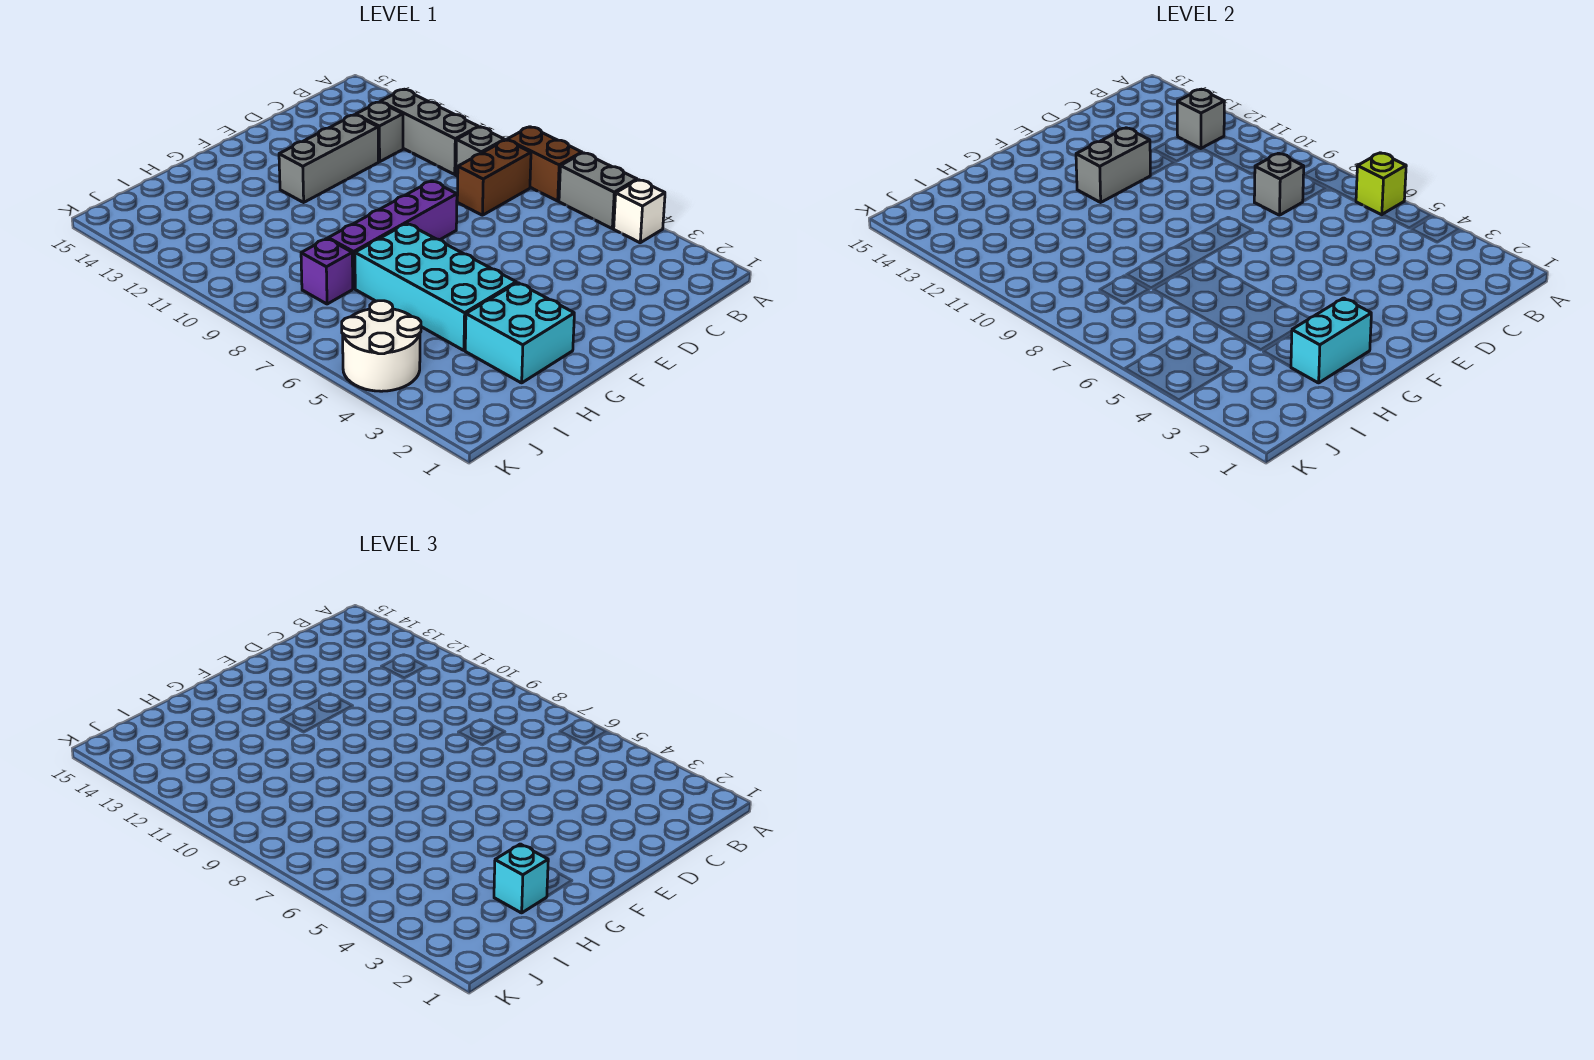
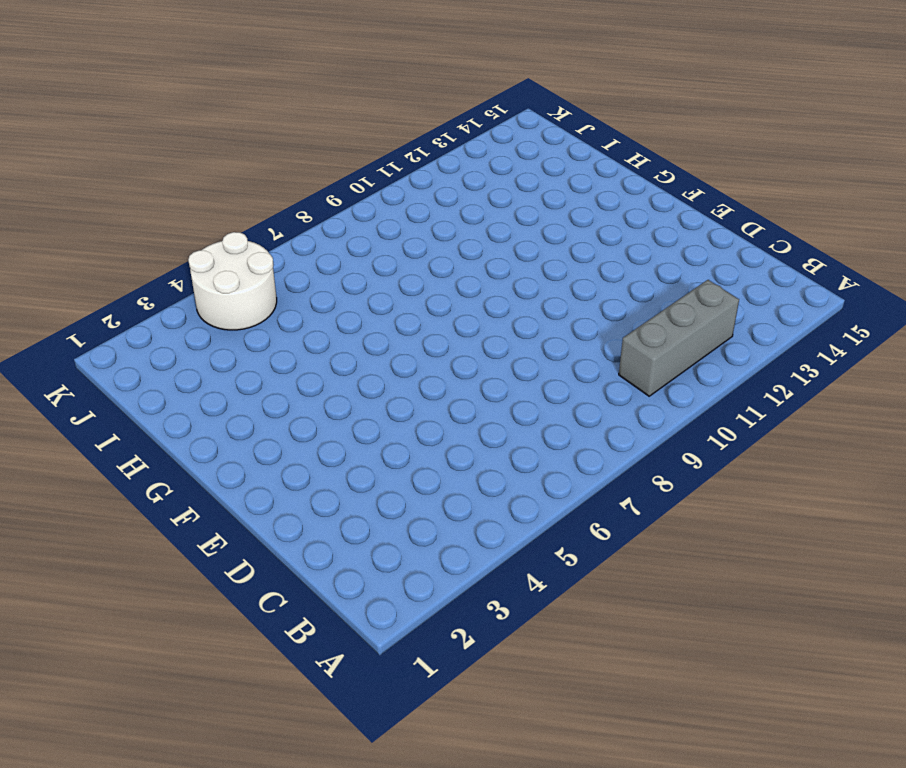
none -> white 1x1 brick [614,180,665,243]
none -> grey 1x2 brick [559,153,637,229]
none -> brown 1x2 brick [507,127,582,201]

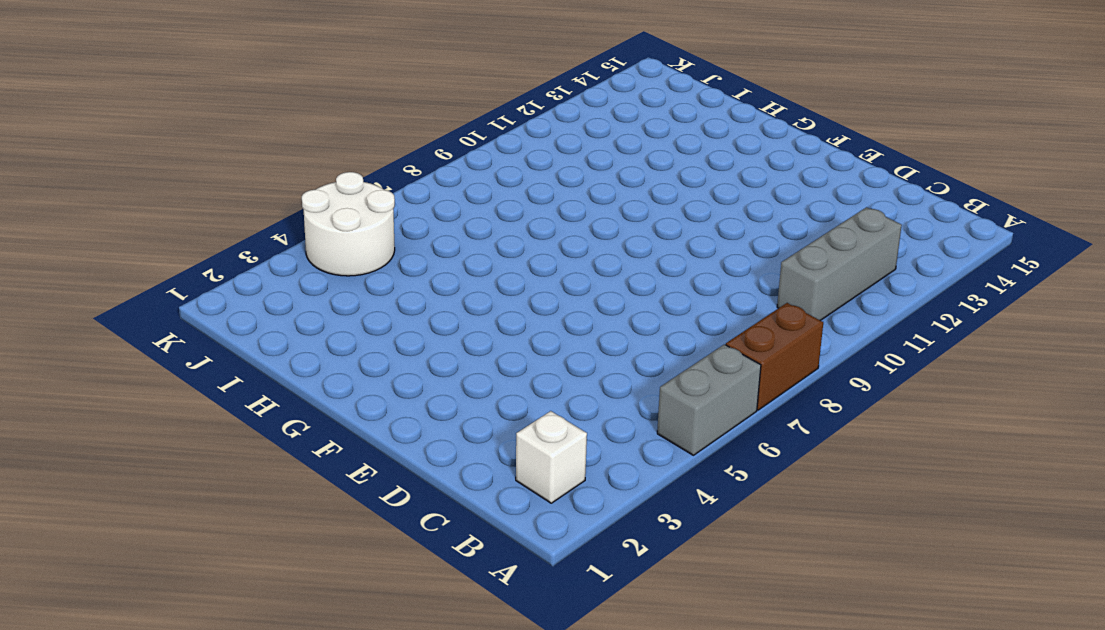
white 1x1 brick [516,411,587,503] -> white 1x1 brick moved to [614,180,665,243]
none -> brown 1x2 brick [457,140,531,215]
none -> grey 1x1 brick [456,127,505,176]
none -> grey 1x1 brick [356,102,403,162]

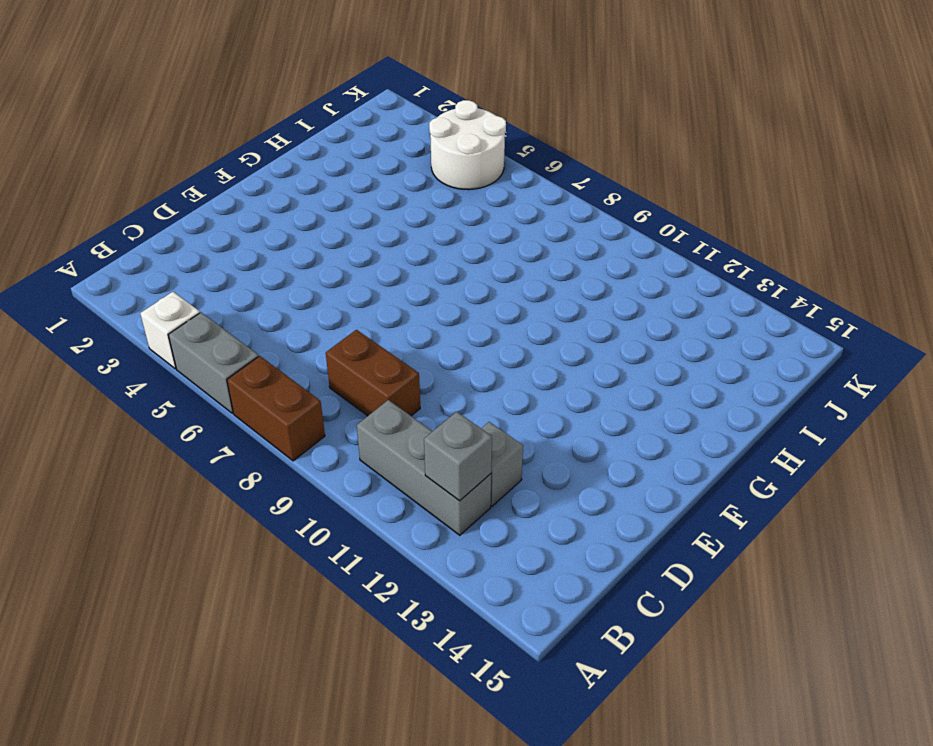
brown 1x2 brick [326,330,420,416] -> brown 1x2 brick turned to [457,140,531,215]
none -> grey 1x1 brick [456,127,505,176]
none -> grey 1x3 brick [279,115,378,202]
none -> purple 1x4 brick [328,181,457,289]

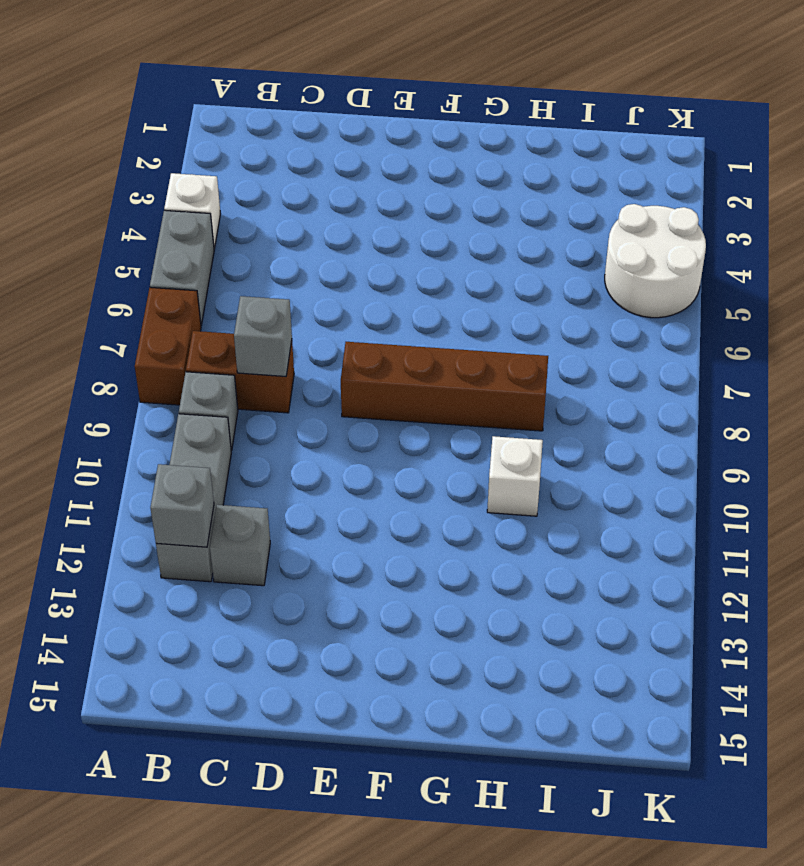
brown 1x4 brick [341,342,548,431] -> purple 1x4 brick [328,181,457,289]
white 1x1 brick [487,436,543,516] -> none
none -> grey 1x3 brick [279,115,378,202]
none -> cyan 2x2 brick [465,283,574,383]
none -> cyan 2x4 brick [355,223,516,350]

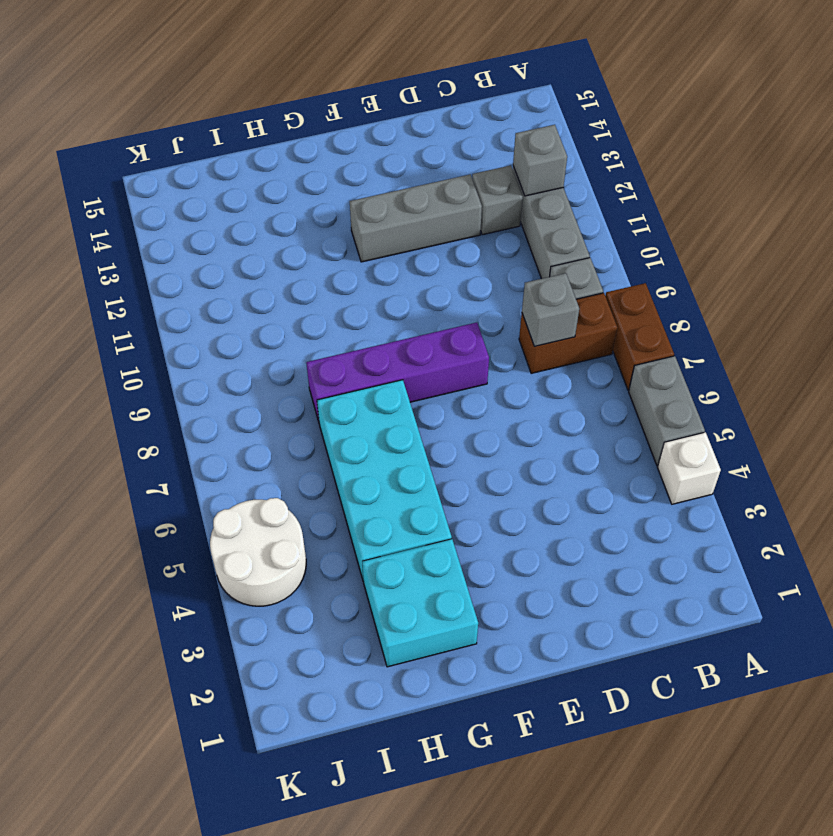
none -> purple 1x1 brick [301,239,353,304]
none -> lime 1x1 brick [1356,153,1406,215]
none -> grey 1x2 brick [1076,128,1150,202]

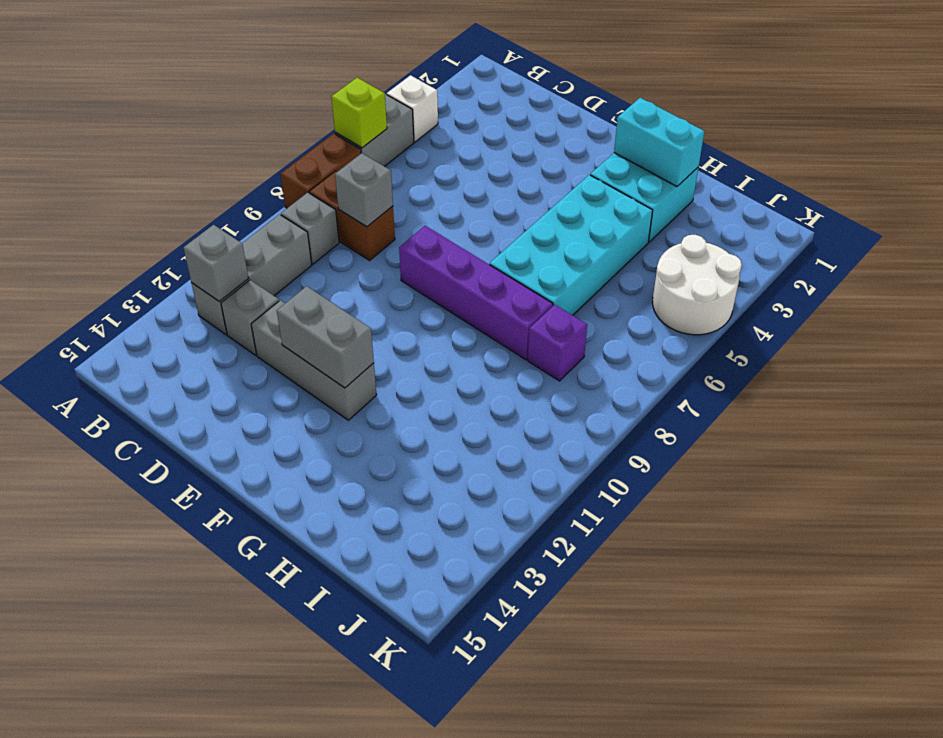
none -> cyan 1x1 brick [494,844,548,913]

